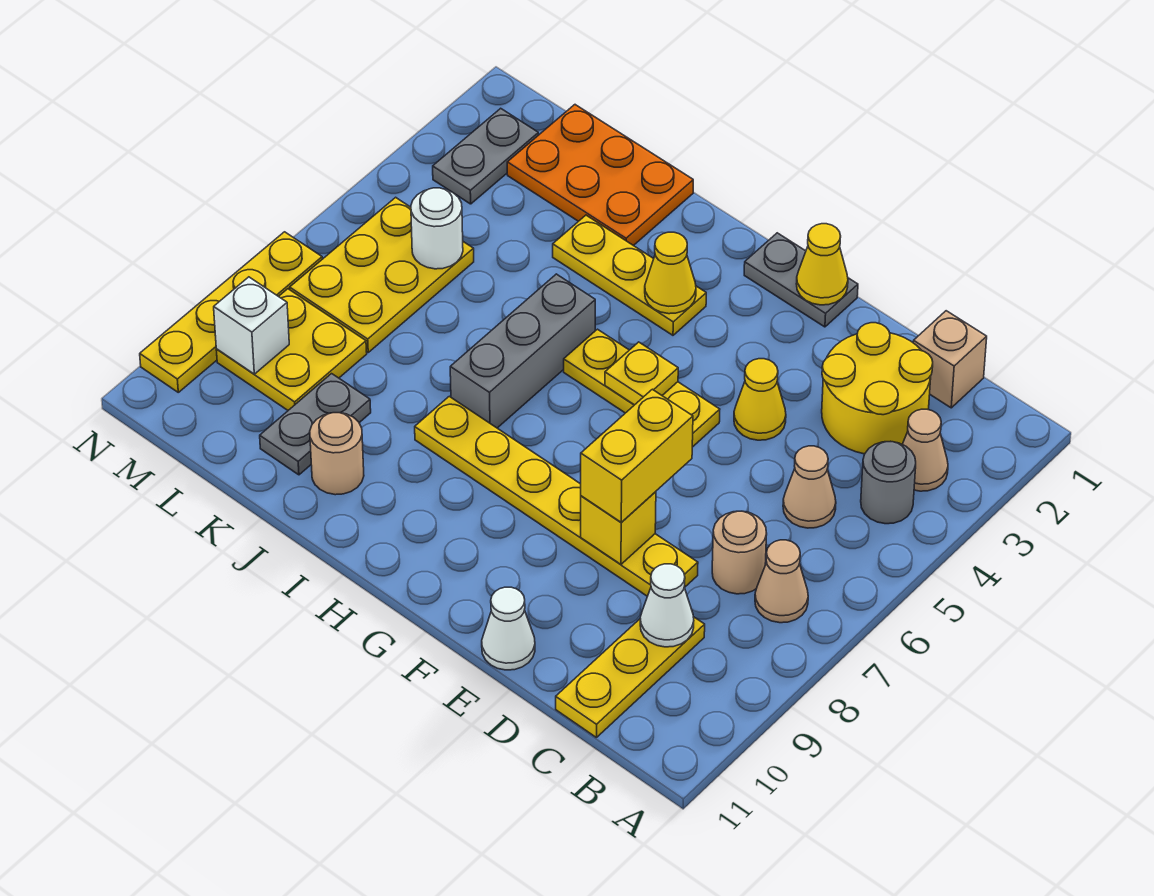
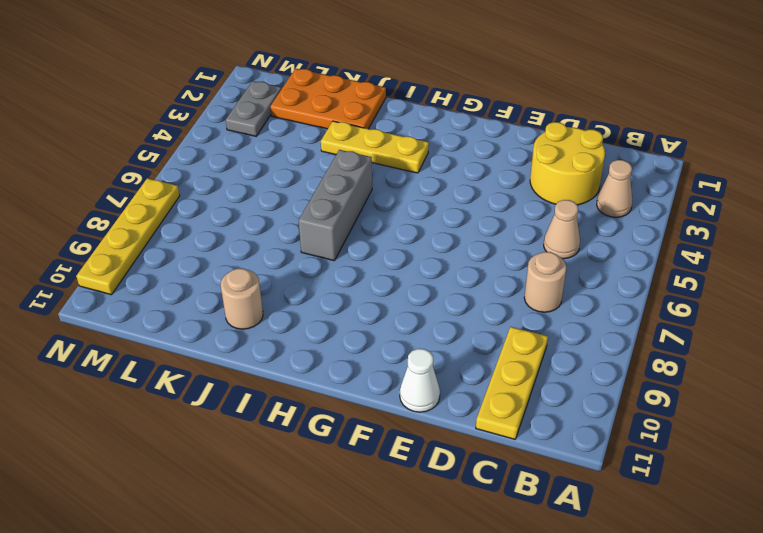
none -> grey 1x1 round brick [861,441,916,524]
none -> tan 1x1 cone [755,540,808,623]
none -> tan 1x1 brick [913,311,987,408]
none -> yellow 1x6 plate [415,396,698,596]

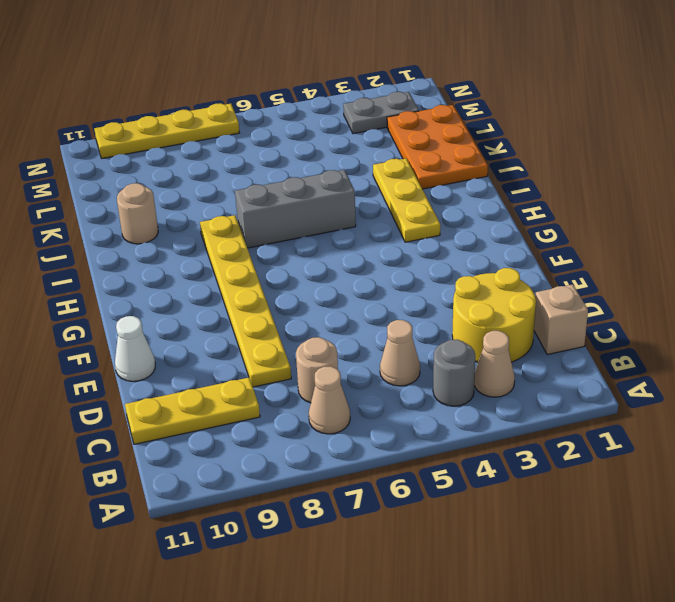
none -> yellow 1x1 cone [734,359,786,440]
none -> grey 1x2 plate [744,233,858,327]
none -> yellow 1x3 plate [564,329,720,447]
none -> grey 1x2 plate [260,374,371,475]

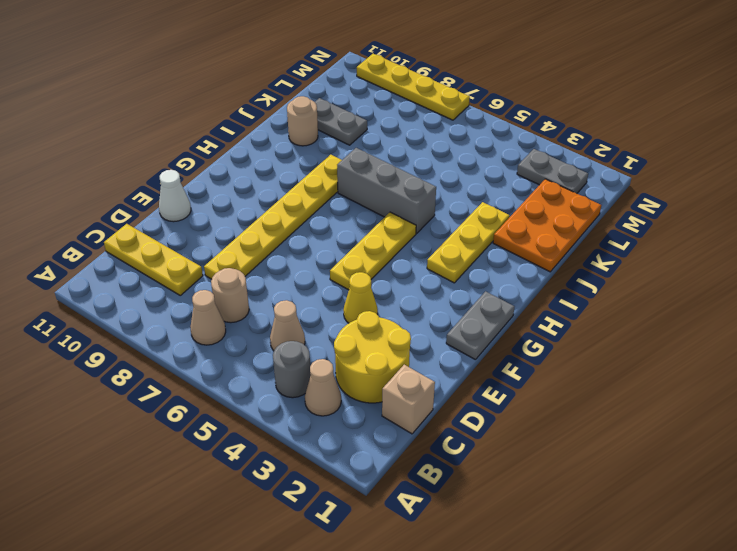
none -> yellow 2x3 plate [290,197,474,352]
none -> yellow 2x2 plate [216,289,367,410]
none -> white 1x1 cone [640,564,694,647]
none -> yellow 1x1 brick [581,492,656,565]

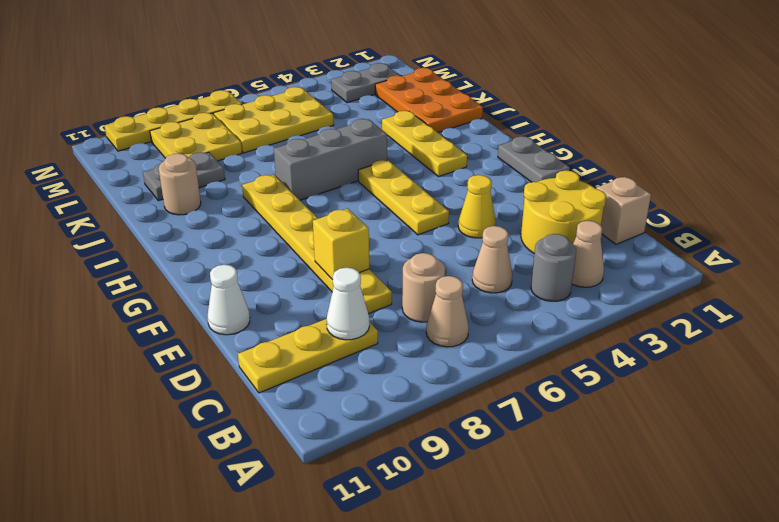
none -> yellow 1x1 cone [796,224,848,305]
none -> yellow 1x1 plate [605,342,678,405]
none -> yellow 1x1 cone [645,232,696,314]
none -> white 1x1 round brick [411,188,463,269]

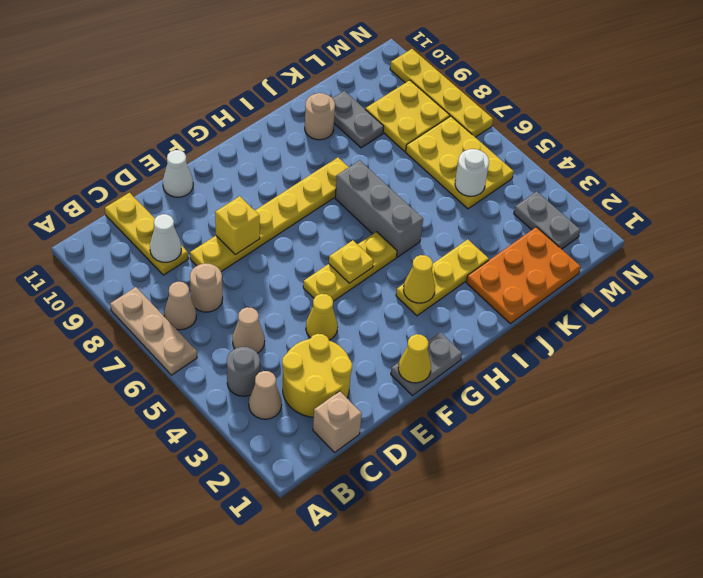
tan 1x3 plate [110,287,197,375] -> none
none -> white 1x1 brick [214,277,289,374]
none -> yellow 1x2 brick [581,389,693,522]

